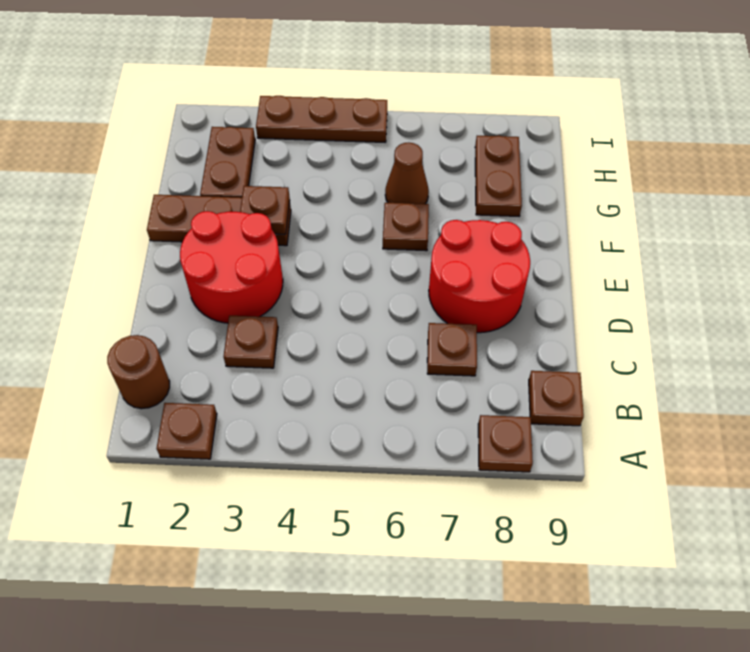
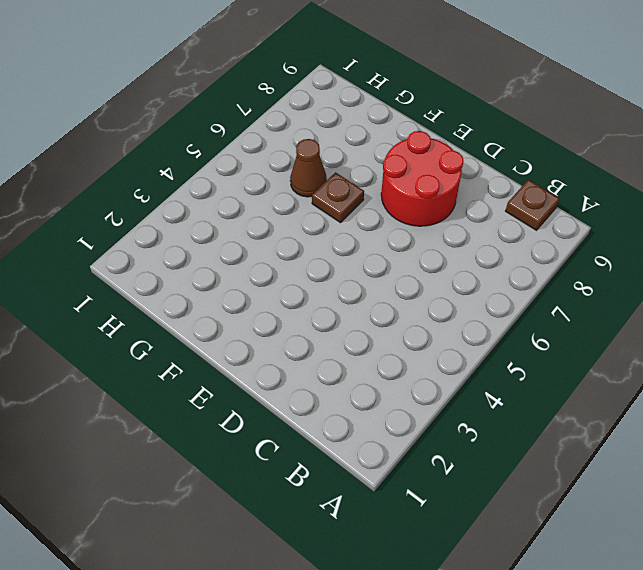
none -> brown 1x1 plate [157,403,217,459]
none -> brown 1x1 plate [478,415,533,472]
none -> brown 1x1 round brick [107,335,170,409]

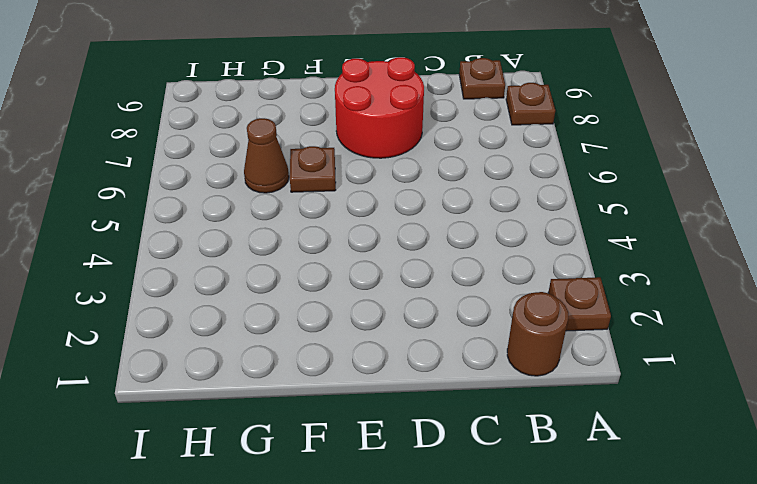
none -> brown 1x1 plate [223,316,278,368]
none -> brown 1x1 plate [427,323,477,376]
none -> red 2x2 round brick [180,211,283,323]

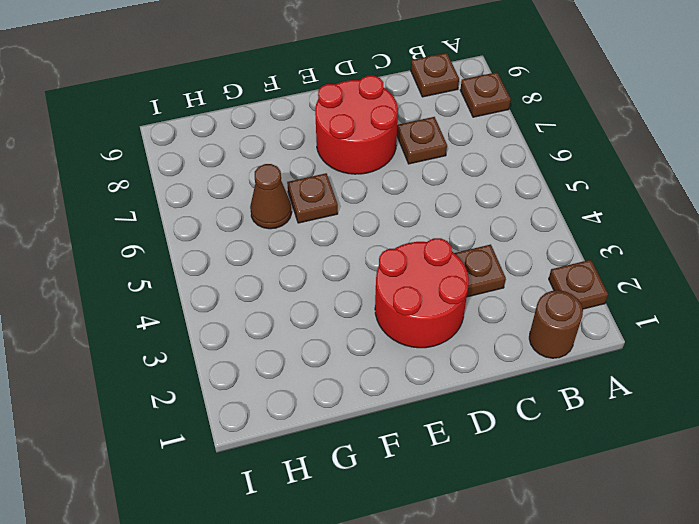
none -> brown 1x3 plate [147,195,291,246]
none -> brown 1x2 plate [200,127,255,198]
none -> brown 1x2 plate [475,136,522,216]

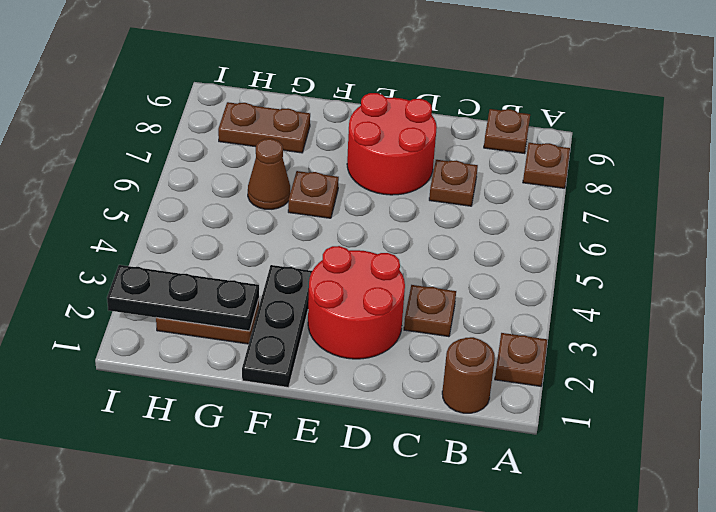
black 1x3 plate [242,265,312,388] -> brown 1x3 plate [147,195,291,246]
black 1x3 plate [107,265,259,331] -> none
none -> brown 1x3 plate [256,96,387,142]
none -> brown 1x1 plate [240,186,290,234]

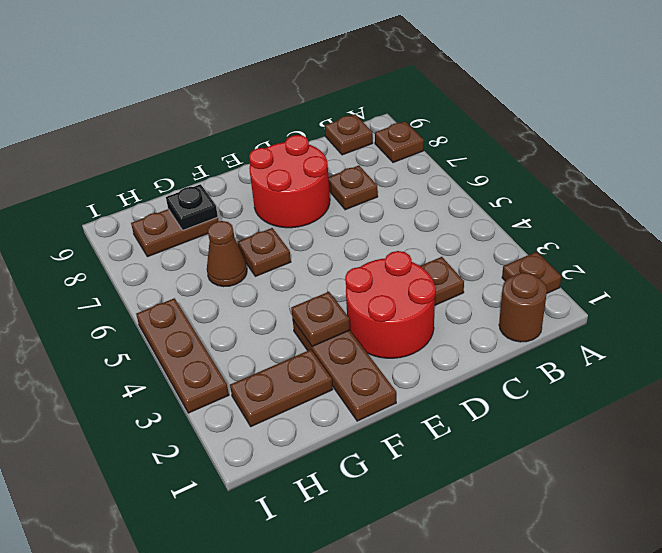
black 1x1 plate [166,184,218,230] -> none

